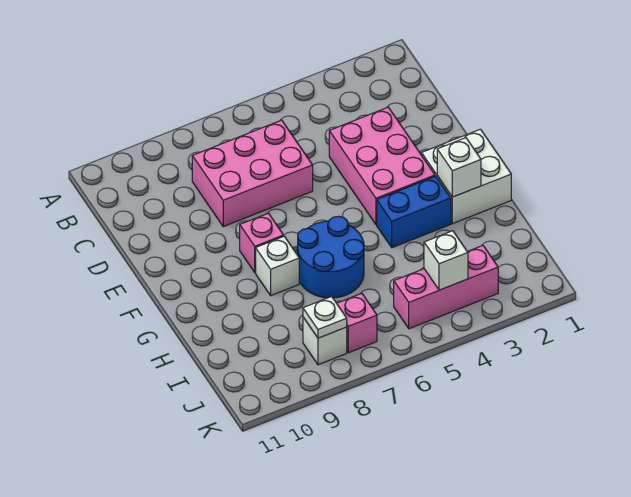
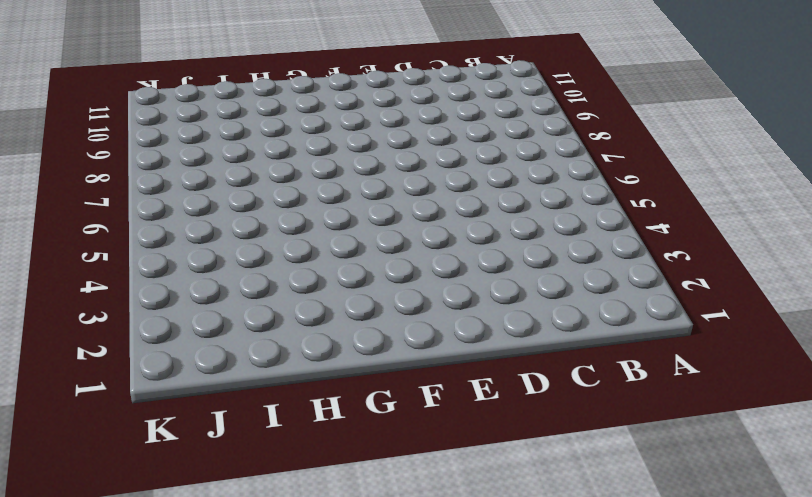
none -> pink 2x3 brick [192,120,313,227]
none -> pink 2x3 brick [329,107,435,225]
none -> white 2x2 brick [421,129,511,224]

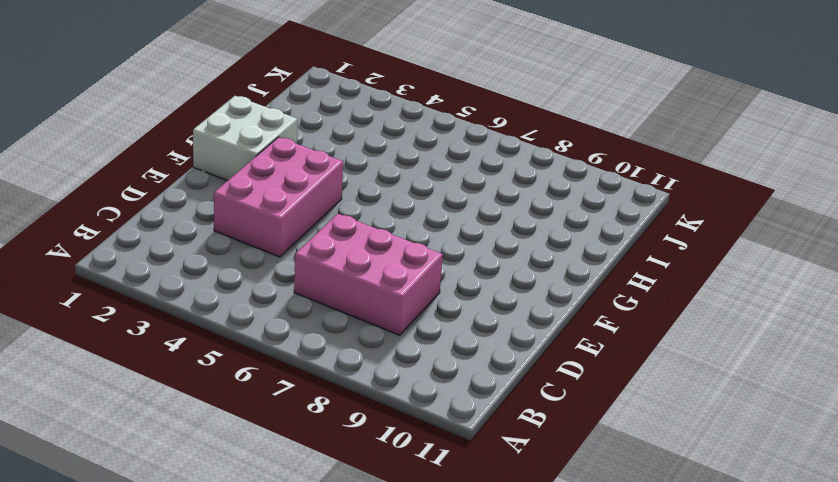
none -> pink 1x1 brick [240,213,284,273]
none -> blue 1x2 brick [377,176,451,248]
none -> blue 2x2 round brick [297,216,364,298]

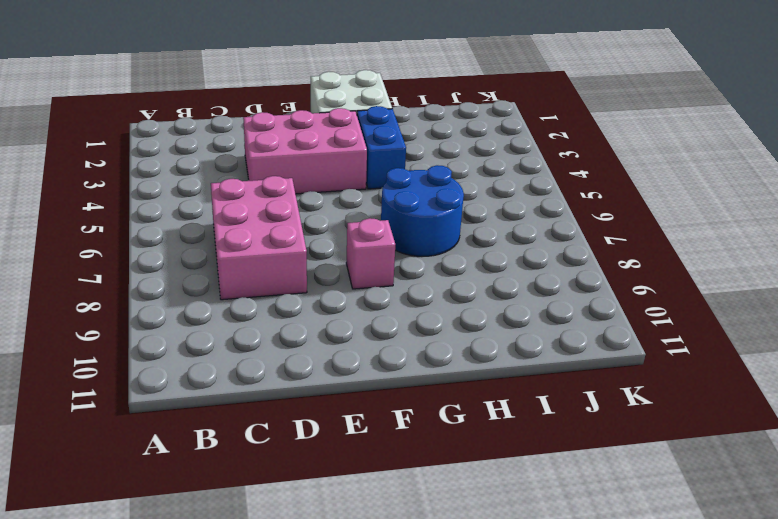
none -> white 1x1 brick [256,236,299,296]
none -> pink 1x3 brick [394,245,498,329]
none -> pink 1x1 brick [337,293,377,353]

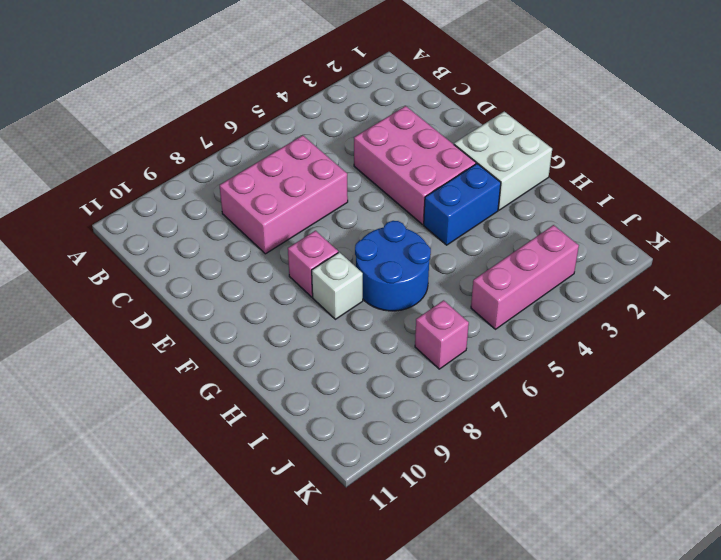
none -> white 1x1 brick [303,317,347,365]
none -> white 1x1 brick [437,138,481,197]
none -> white 1x1 brick [424,231,468,290]

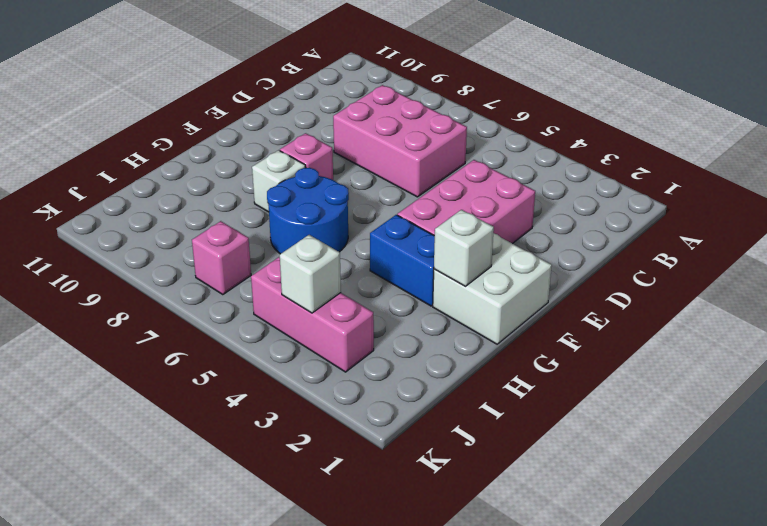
none -> white 1x1 brick [303,317,347,365]
none -> white 1x1 plate [303,296,347,338]

